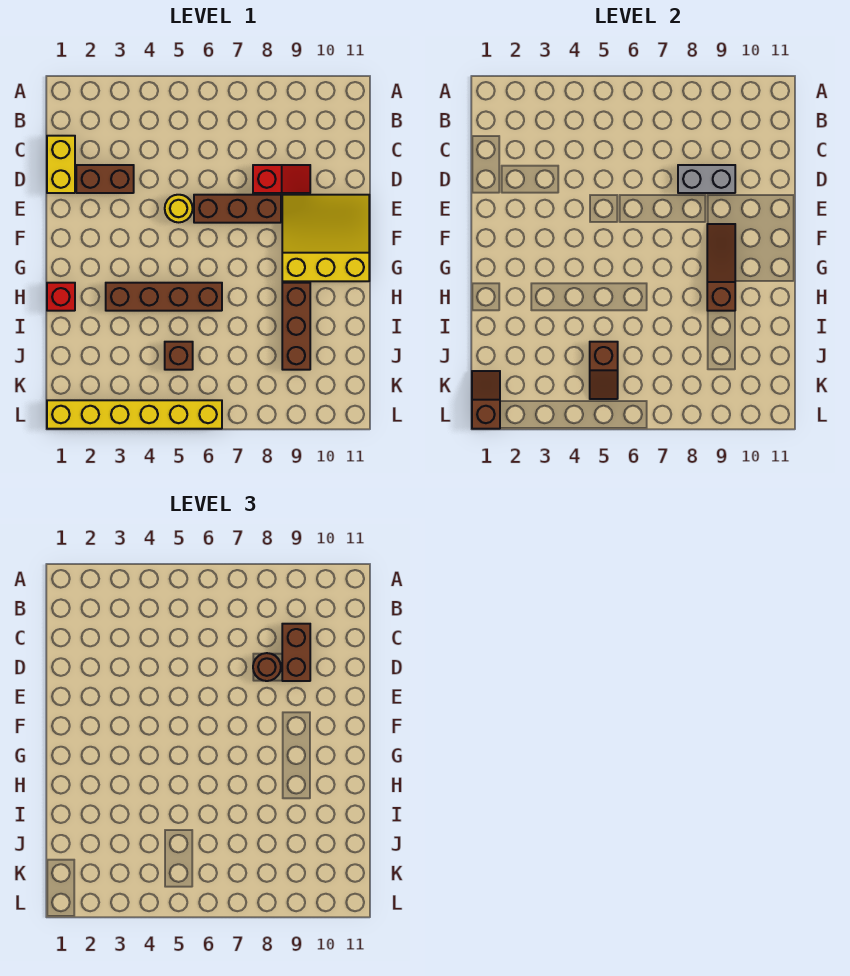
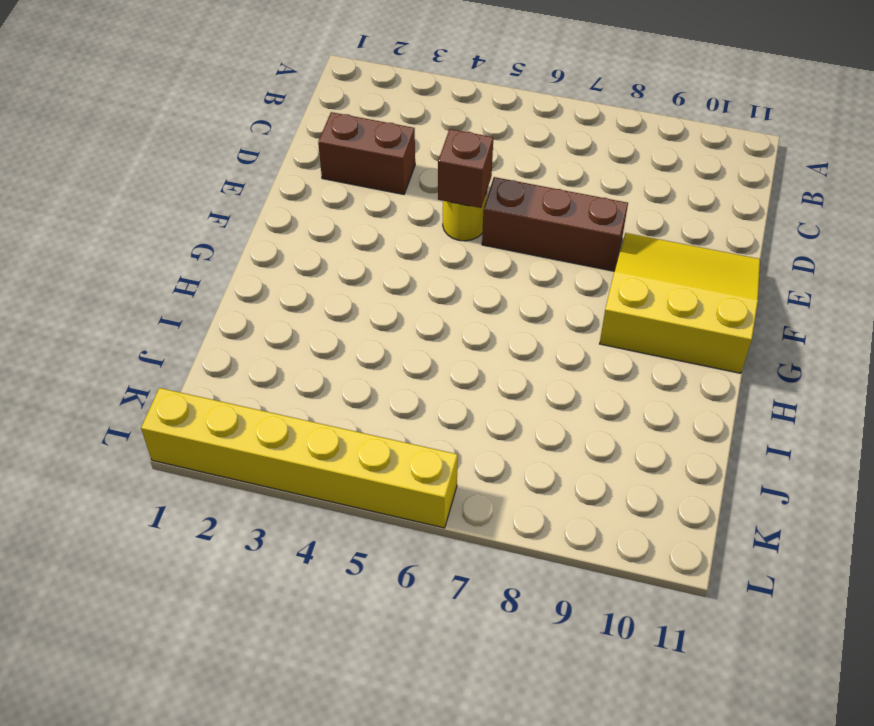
brown 1x1 brick [438,129,493,208] -> brown 1x1 brick moved to [165,342,193,370]
none -> yellow 1x2 brick [47,136,75,193]
none -> red 1x2 slope [253,165,310,193]
none -> red 1x1 brick [47,283,75,311]

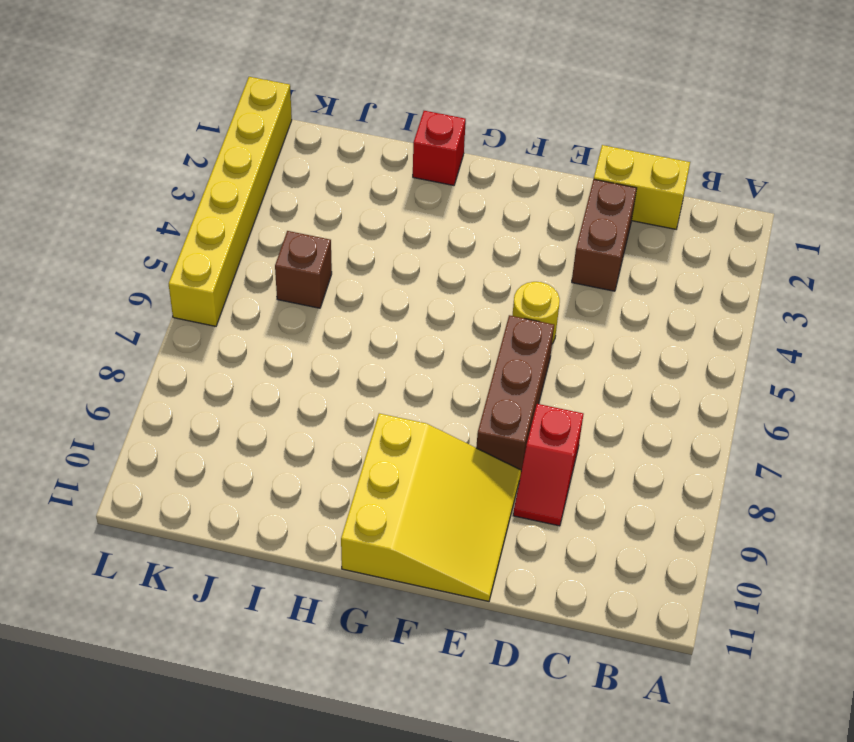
none -> brown 1x4 brick [106,283,222,311]
none -> brown 1x3 brick [282,283,310,370]
none -> grey 1x2 brick [678,165,735,193]

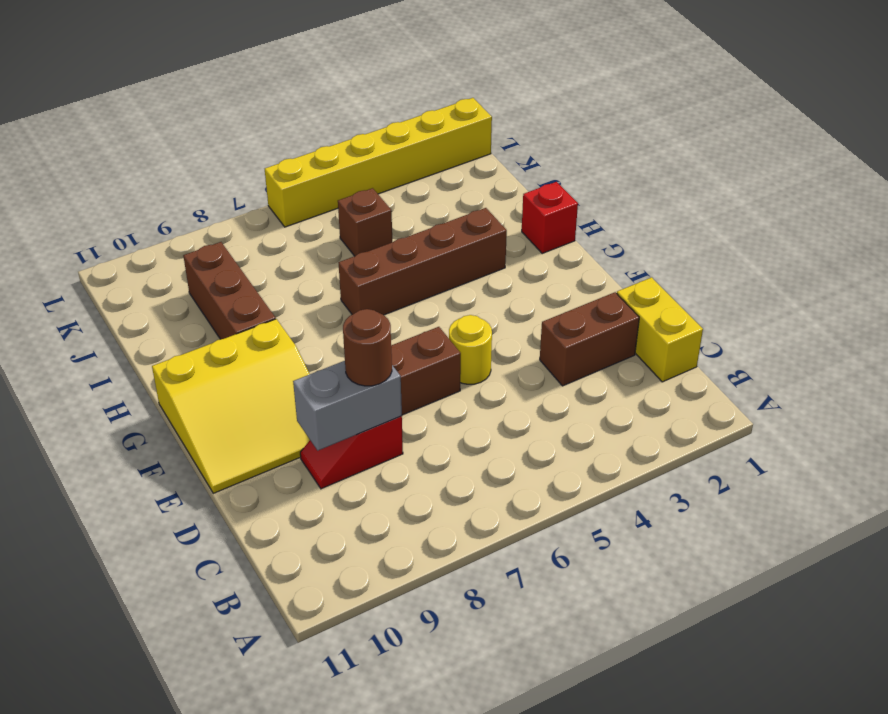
none -> brown 1x3 slope [707,224,735,311]
none -> brown 1x2 slope [590,342,618,399]
none -> brown 1x2 slope [472,371,500,429]

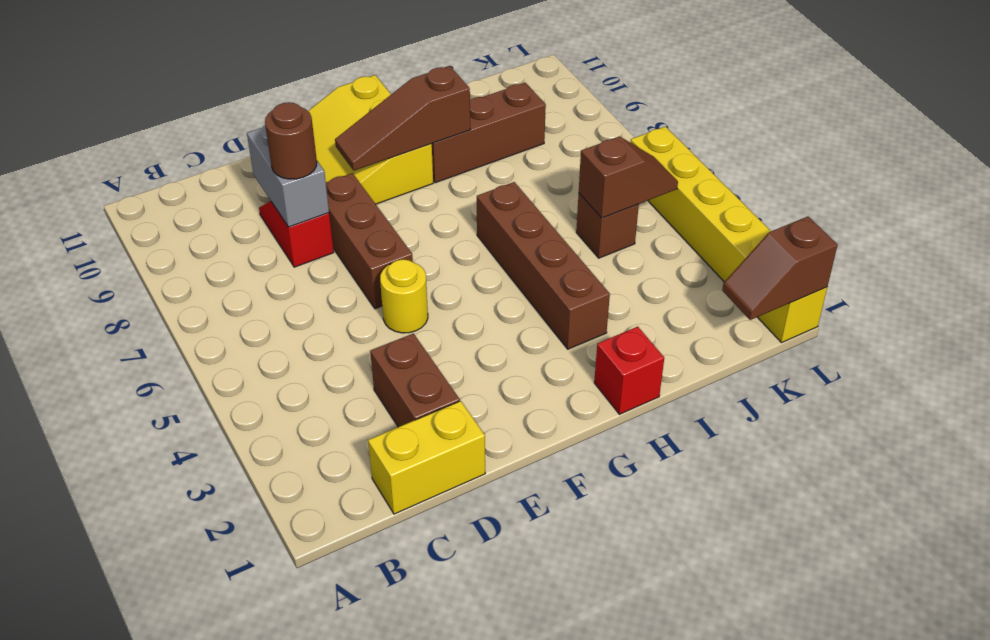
none -> brown 1x2 brick [282,624,310,681]

